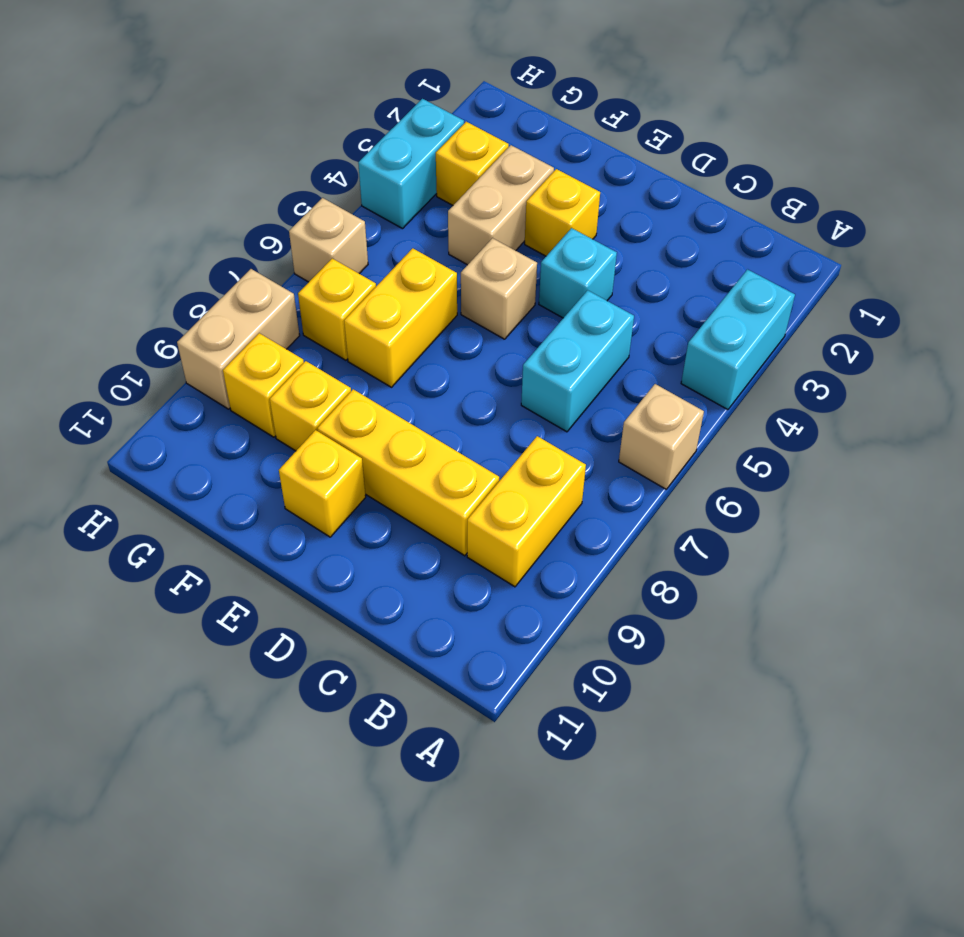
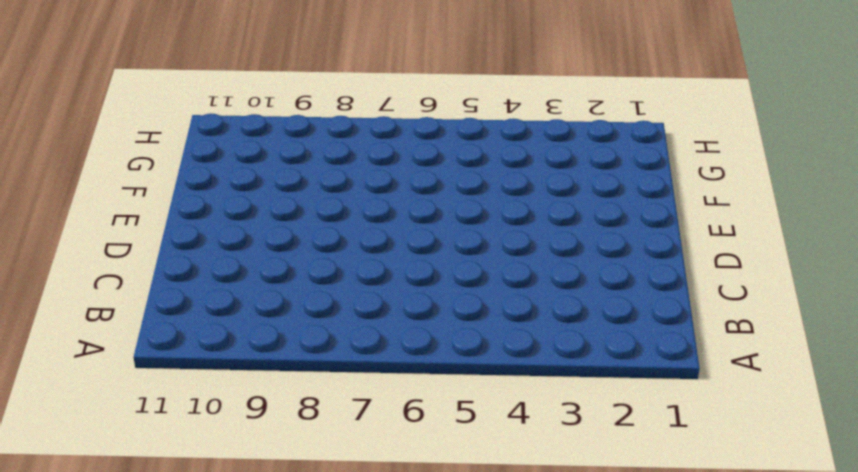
none -> cyan 1x2 brick [681,269,795,410]
none -> tan 1x1 brick [619,384,704,489]
none -> yellow 1x2 brick [467,436,586,587]

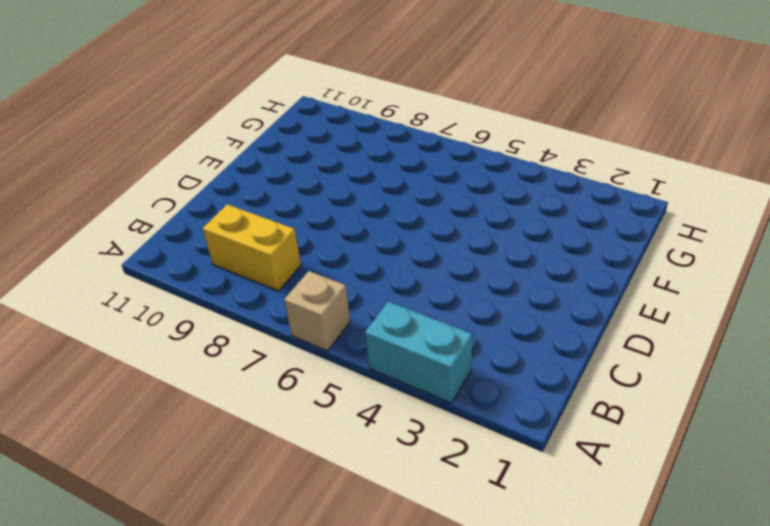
none -> cyan 1x2 brick [521,290,634,432]
none -> yellow 1x3 brick [317,389,499,556]
none -> cyan 1x1 brick [539,228,617,318]

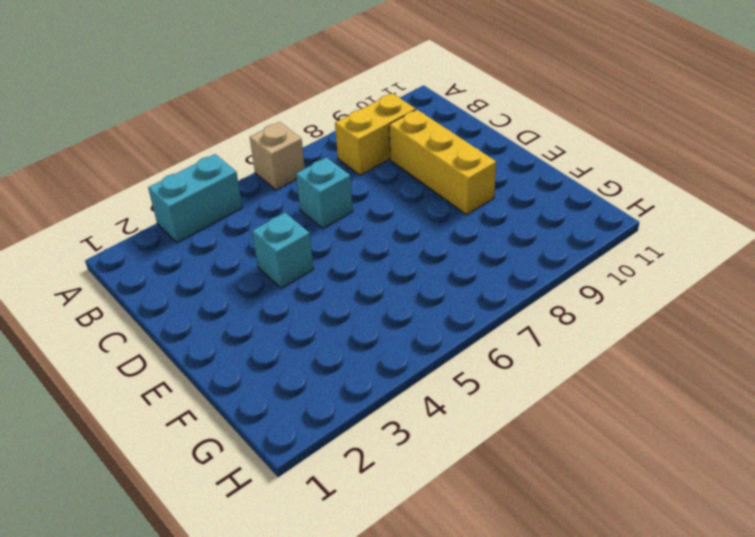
cyan 1x1 brick [296,157,353,228] -> cyan 1x2 brick [521,290,634,432]
none -> yellow 1x1 brick [525,169,600,256]
none -> tan 1x1 brick [461,238,537,339]
none -> yellow 1x1 brick [279,430,366,537]

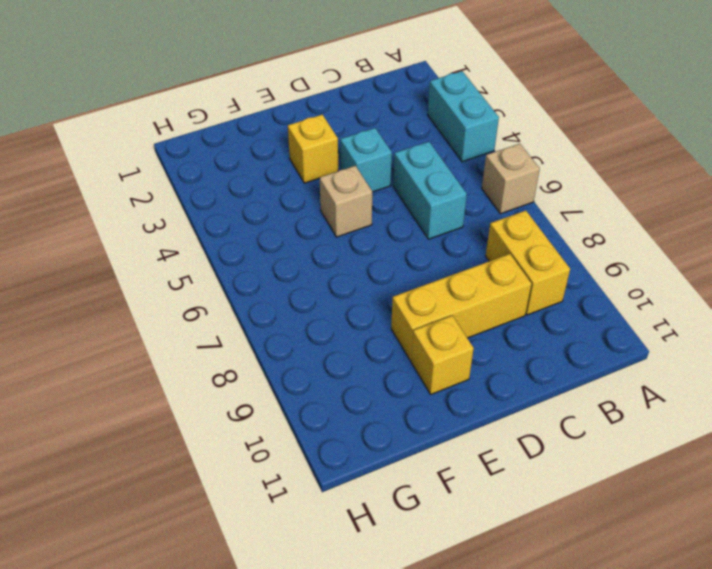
none -> tan 1x2 brick [448,145,554,265]
none -> yellow 1x2 brick [344,248,457,387]
none -> yellow 1x1 brick [270,361,351,451]

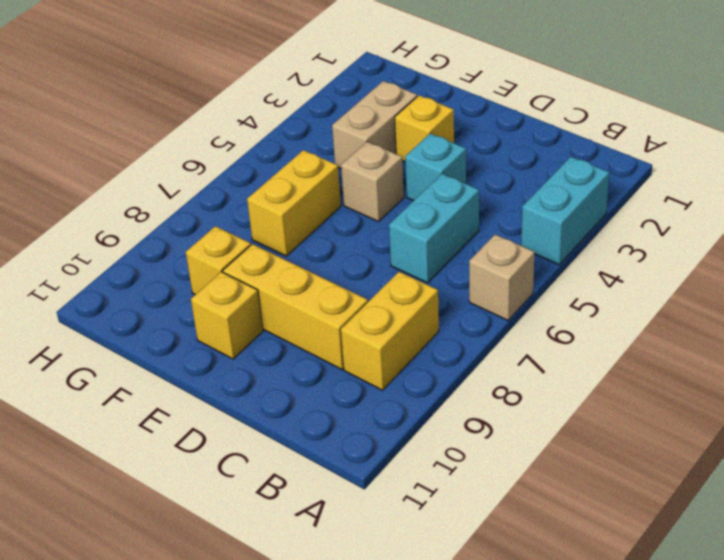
none -> yellow 1x1 brick [436,122,509,205]
none -> yellow 1x1 brick [298,259,376,360]
none -> yellow 1x1 brick [223,333,304,437]

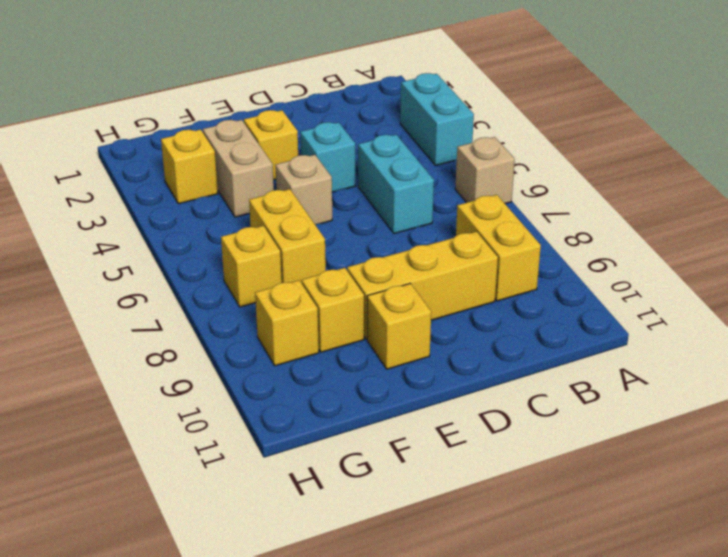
none -> cyan 1x2 brick [358,99,464,229]
none -> tan 1x1 brick [289,198,368,282]
none -> tan 1x2 brick [177,269,300,409]

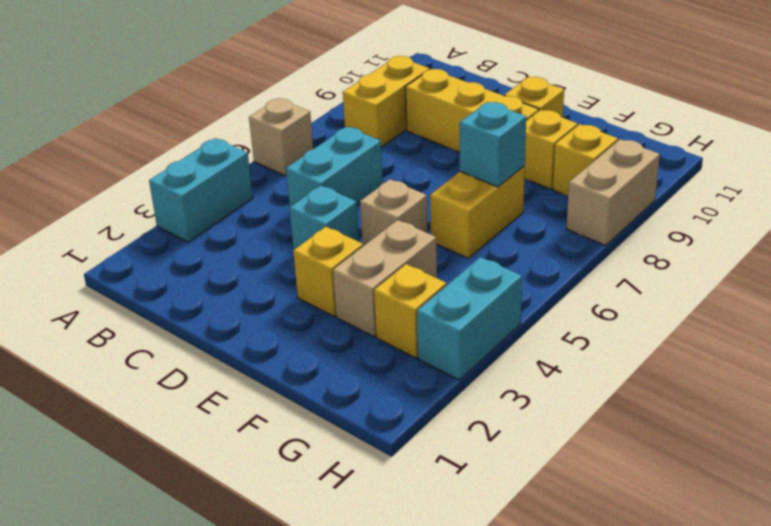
cyan 1x1 brick [460,102,526,187] -> none
none -> yellow 1x1 brick [298,259,376,360]
none -> tan 1x1 brick [289,198,368,282]

